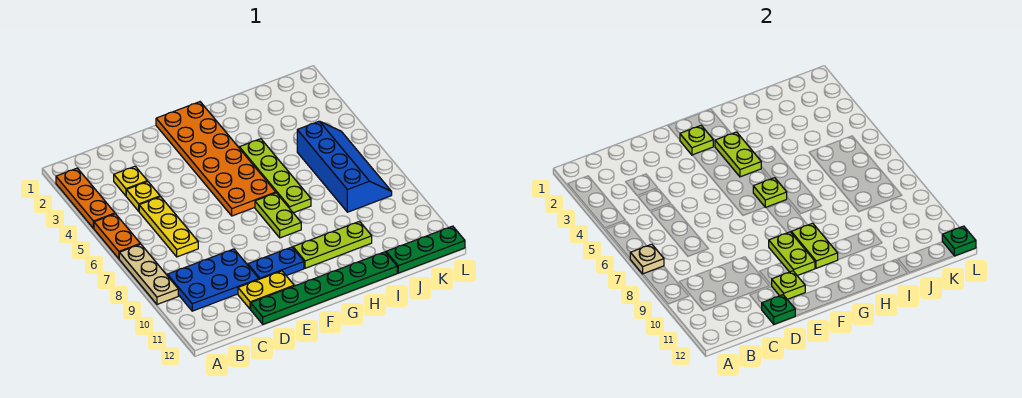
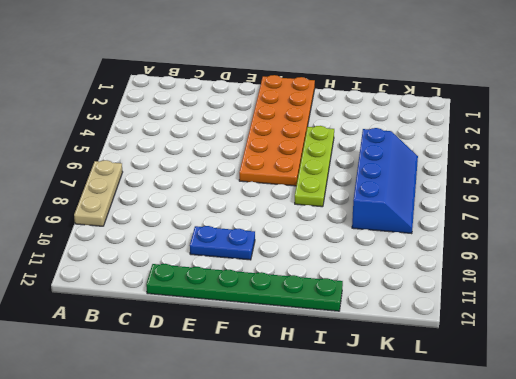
none -> orange 1x3 plate [56,168,115,228]
none -> orange 1x2 plate [94,214,140,259]
none -> blue 2x3 plate [167,249,259,311]

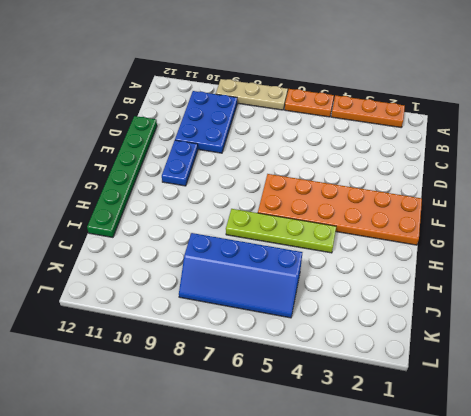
none -> yellow 1x1 plate [114,166,147,196]
none -> yellow 1x1 plate [126,181,160,211]
none -> yellow 1x3 plate [139,197,198,257]

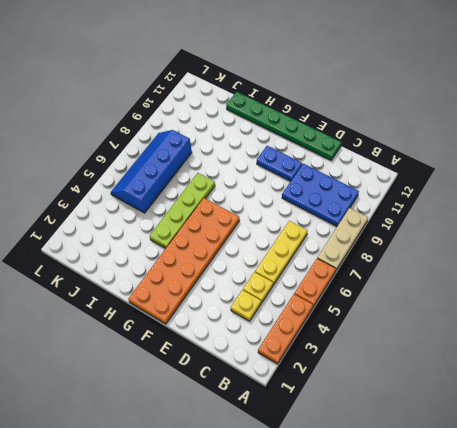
none -> yellow 1x2 plate [238,271,294,309]
none -> lime 1x2 plate [255,193,301,238]
none -> lime 1x3 plate [293,221,372,268]

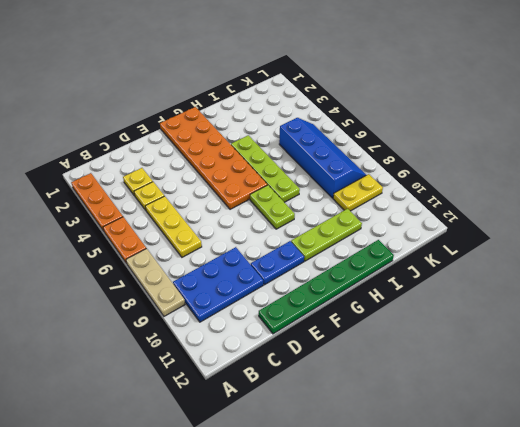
yellow 1x2 plate [333,174,383,211] -> yellow 1x2 plate moved to [238,271,294,309]
none -> green 1x3 plate [386,226,465,273]
none -> tan 1x1 plate [630,244,664,274]
none -> green 1x1 plate [762,295,795,324]

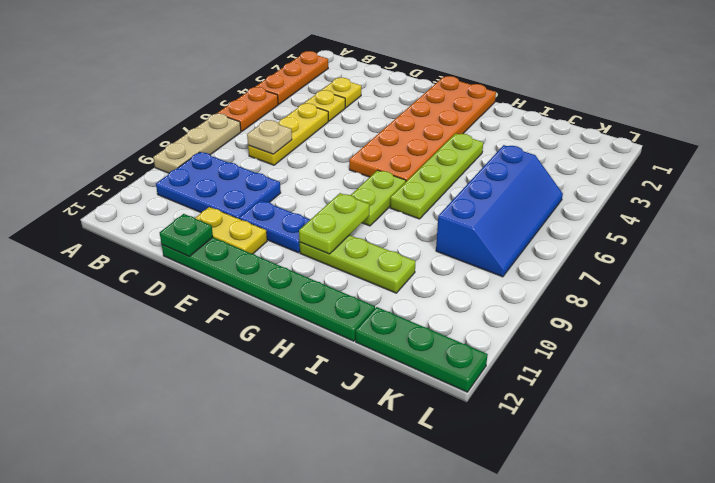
tan 1x1 plate [247,120,292,154] -> tan 1x1 plate moved to [630,244,664,274]
none -> lime 1x1 plate [772,271,805,299]
none -> lime 1x1 plate [680,126,713,155]
none -> lime 1x2 plate [769,232,815,276]

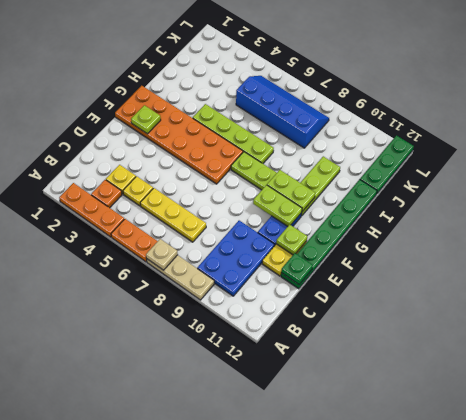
orange 1x1 plate [91,180,122,208] -> none
none -> lime 1x2 plate [715,132,761,177]
none -> lime 1x1 plate [753,178,787,207]
none -> green 1x1 plate [942,226,976,256]

